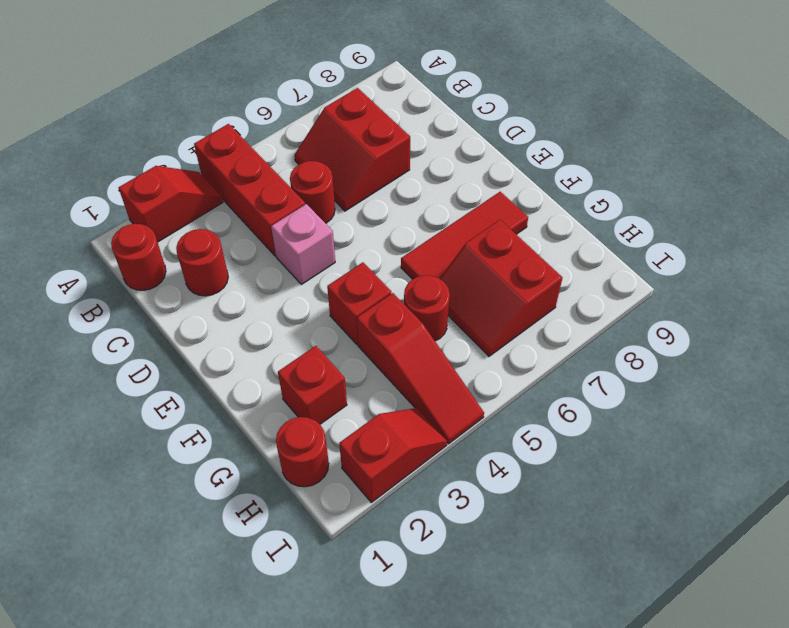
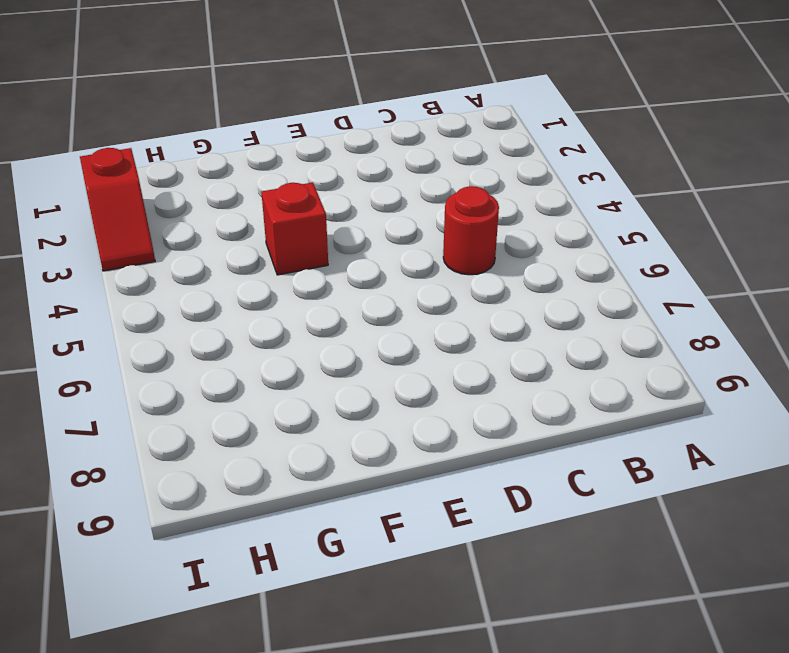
none -> red 1x2 slope [118,166,223,242]
none -> red 1x3 brick [194,124,305,256]
none -> red 1x1 round brick [111,224,166,290]

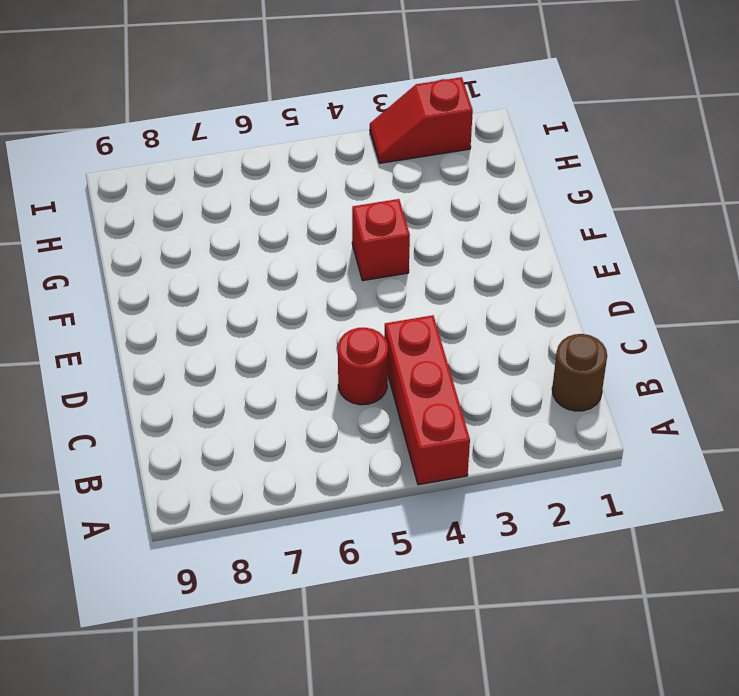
brown 1x1 round brick [552,334,607,411] -> red 1x1 round brick [111,224,166,290]
none -> red 1x2 slope [118,166,223,242]
none -> red 2x2 slope [294,88,410,211]
none -> red 1x1 round brick [176,229,228,296]

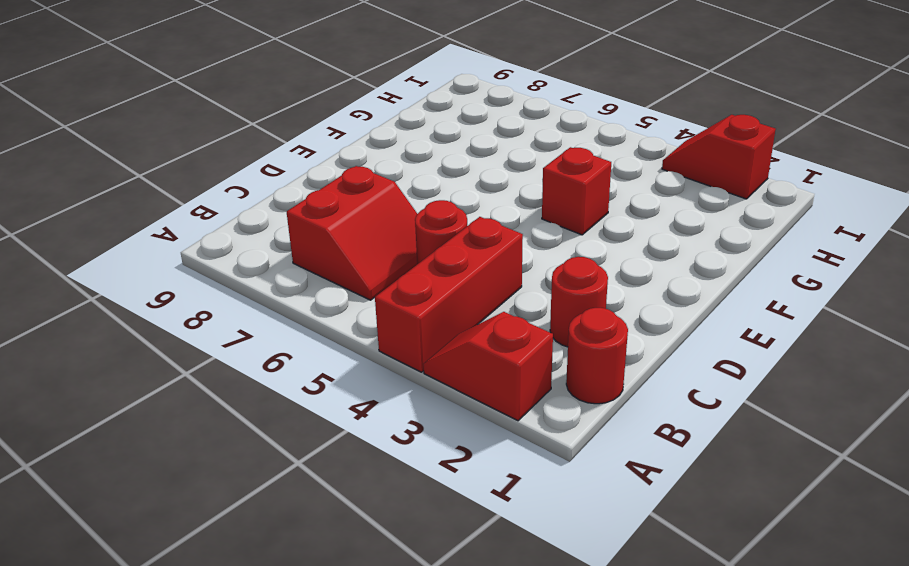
none -> pink 1x1 brick [271,204,335,284]
none -> red 1x3 tile [401,192,528,279]
none -> red 1x1 brick [278,346,347,424]

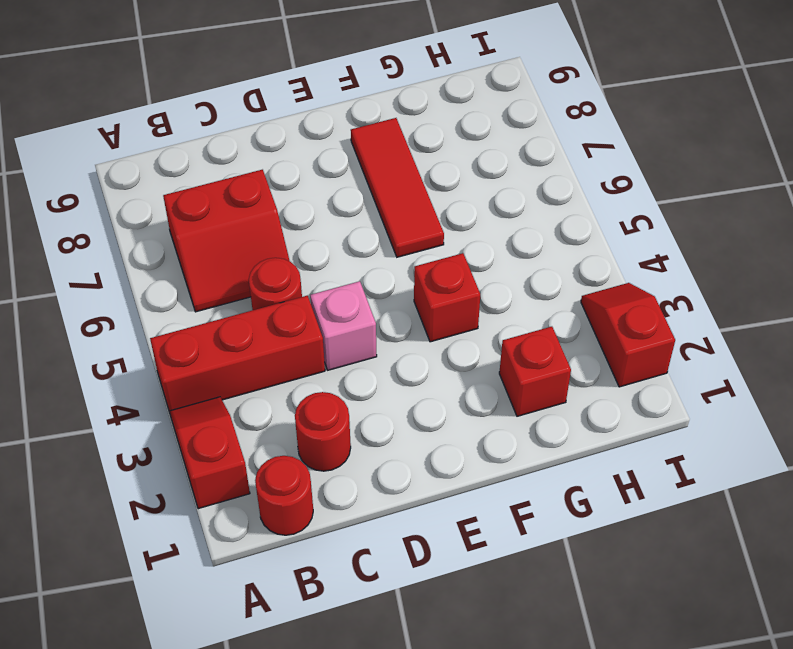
none -> red 1x3 slope [357,293,484,444]
none -> red 1x1 round brick [404,275,450,341]
none -> red 2x2 slope [440,220,562,356]

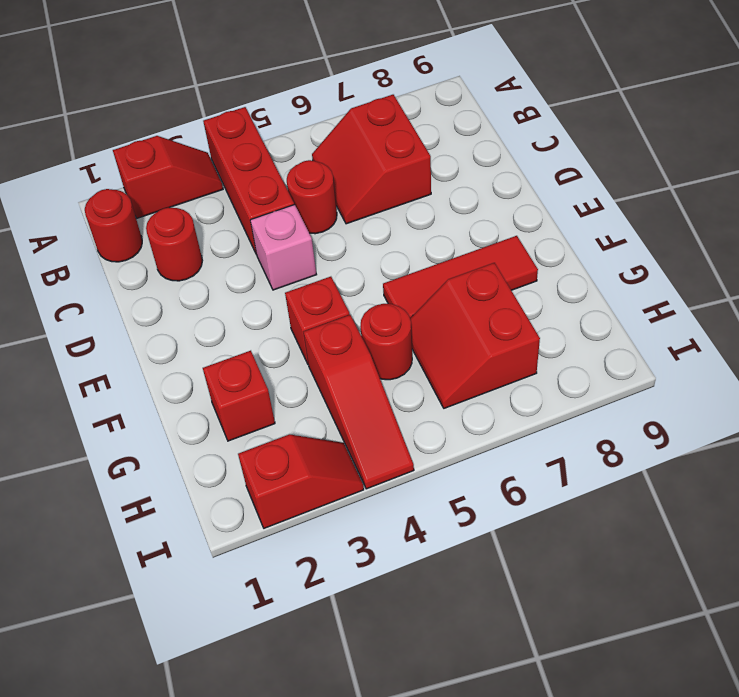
none -> red 1x1 round brick [276,417,329,487]

